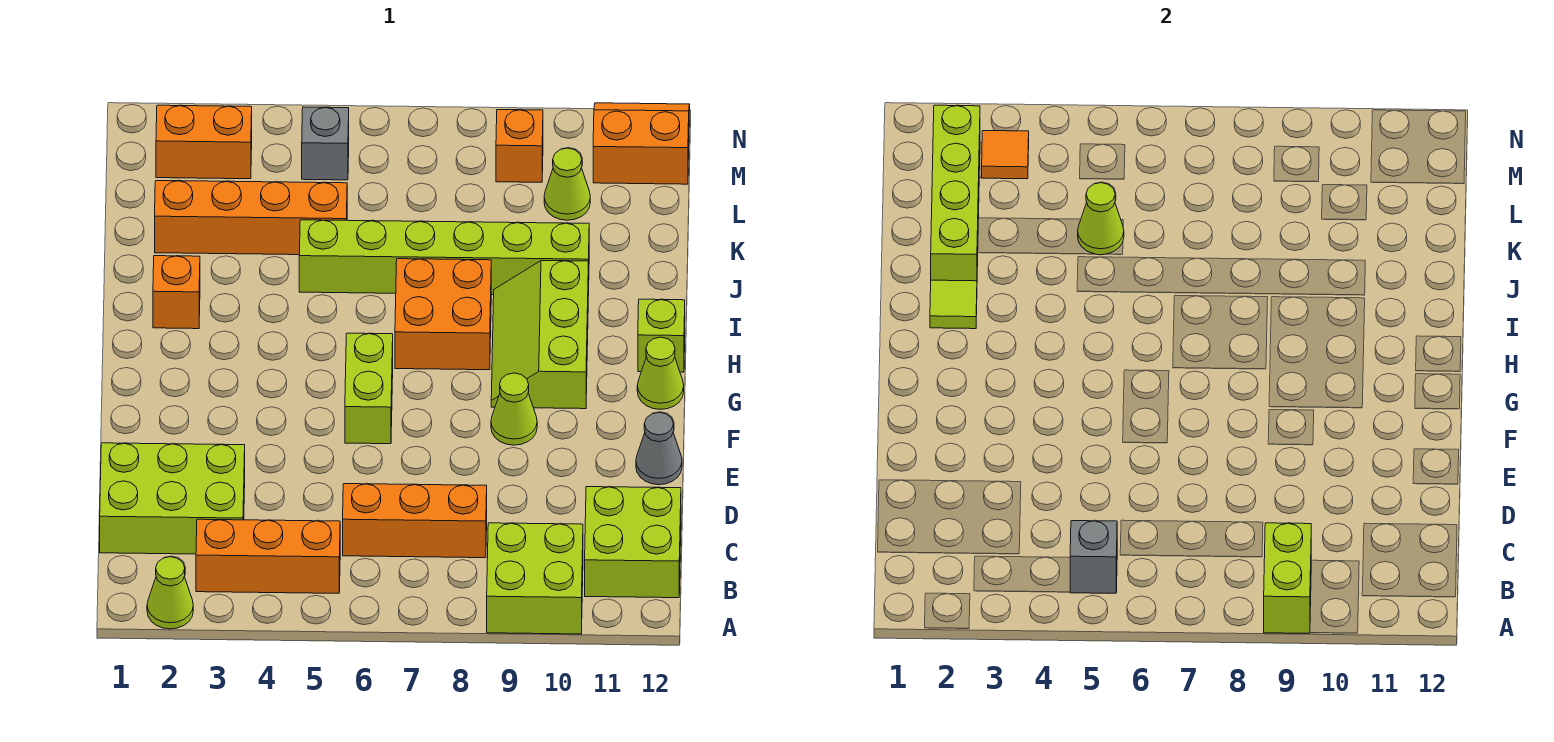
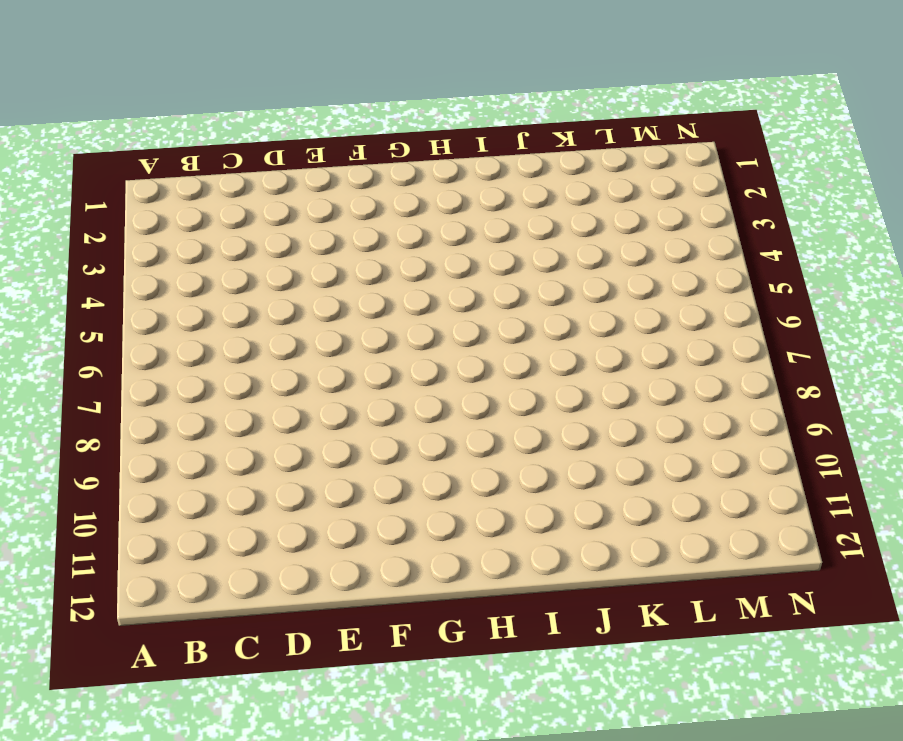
none -> lime 1x1 cone [147,557,193,629]
none -> lime 2x2 brick [487,523,583,634]
none -> orange 1x3 brick [196,519,340,593]

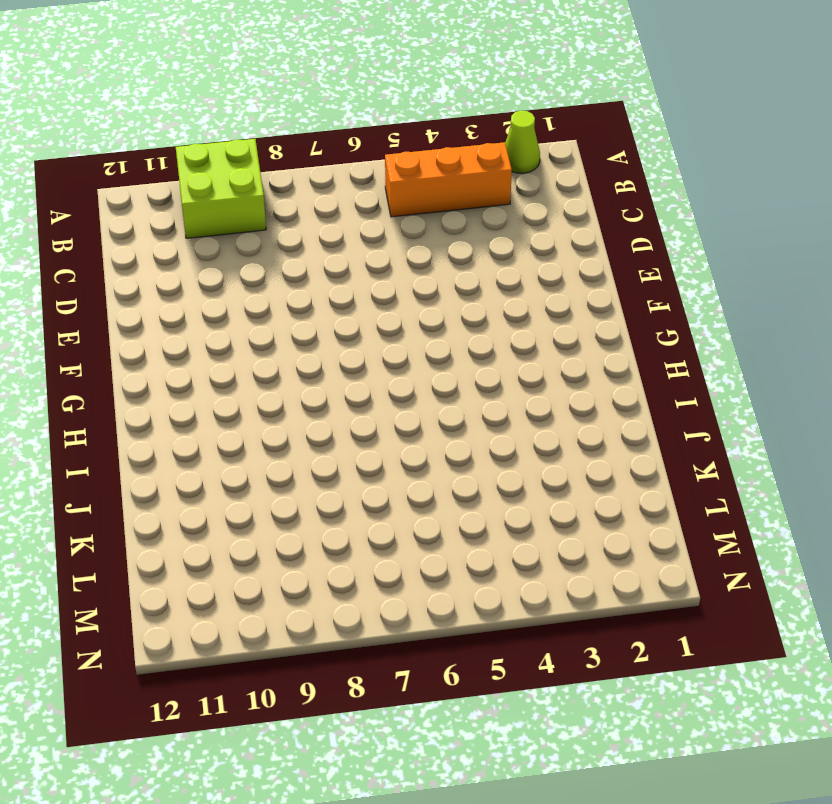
none -> lime 2x2 brick [585,487,681,598]
none -> lime 2x3 brick [100,443,245,554]
none -> orange 1x3 brick [343,484,487,558]

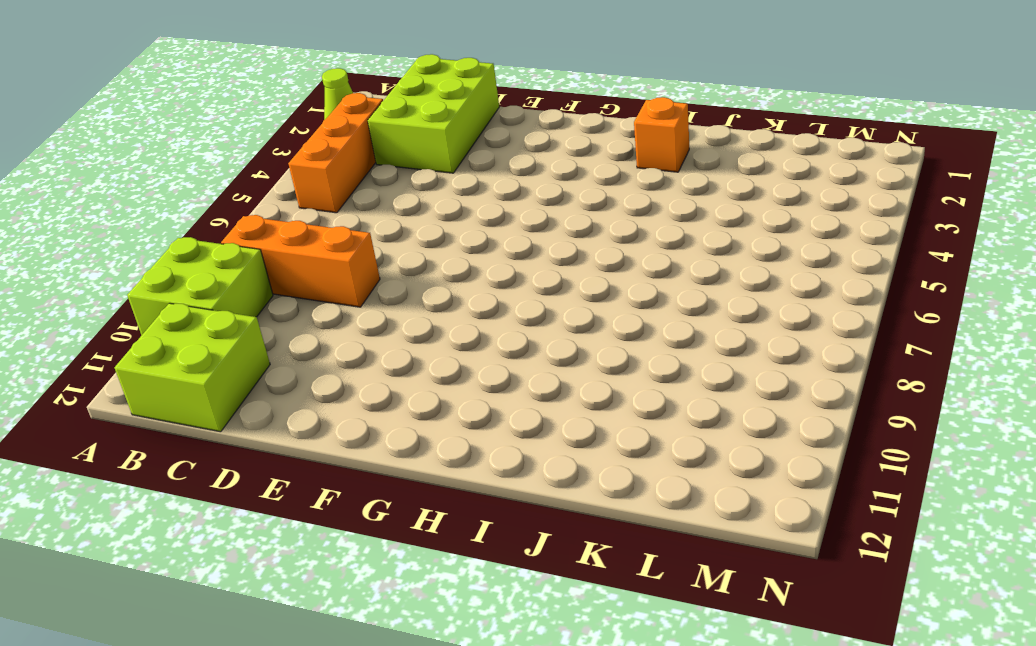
orange 1x3 brick [221,215,380,307] -> orange 1x3 brick turned to [343,484,487,558]
none -> grey 1x1 cone [636,412,682,485]
none -> lime 1x2 brick [345,333,393,444]
none -> lime 1x1 cone [491,373,537,445]

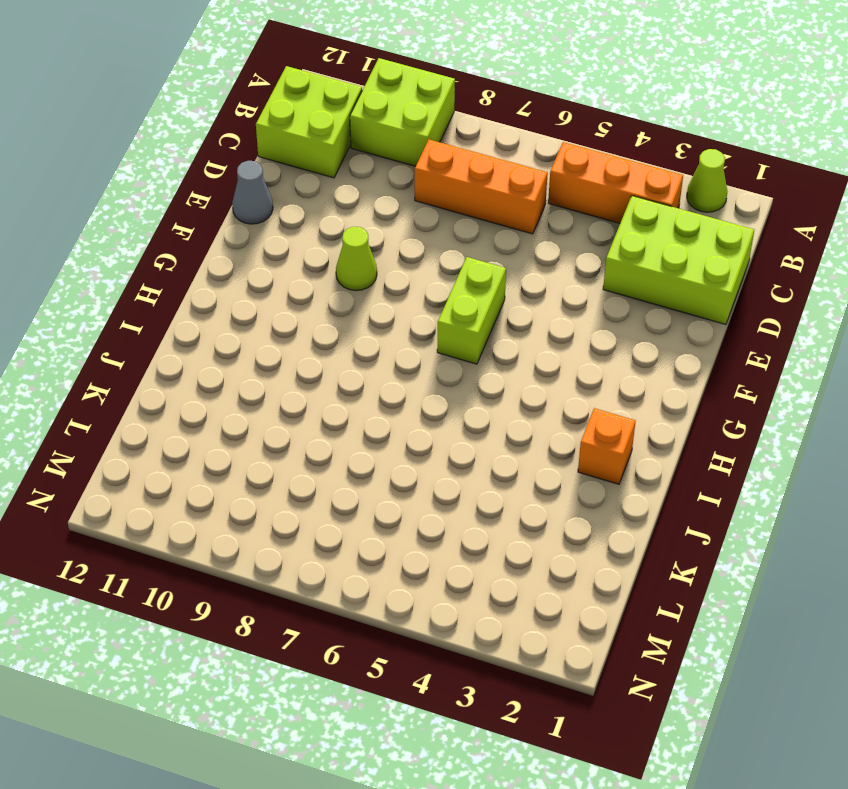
none -> lime 2x3 slope [491,260,588,409]
none -> lime 1x1 cone [637,337,684,409]
none -> orange 2x2 brick [395,259,491,370]

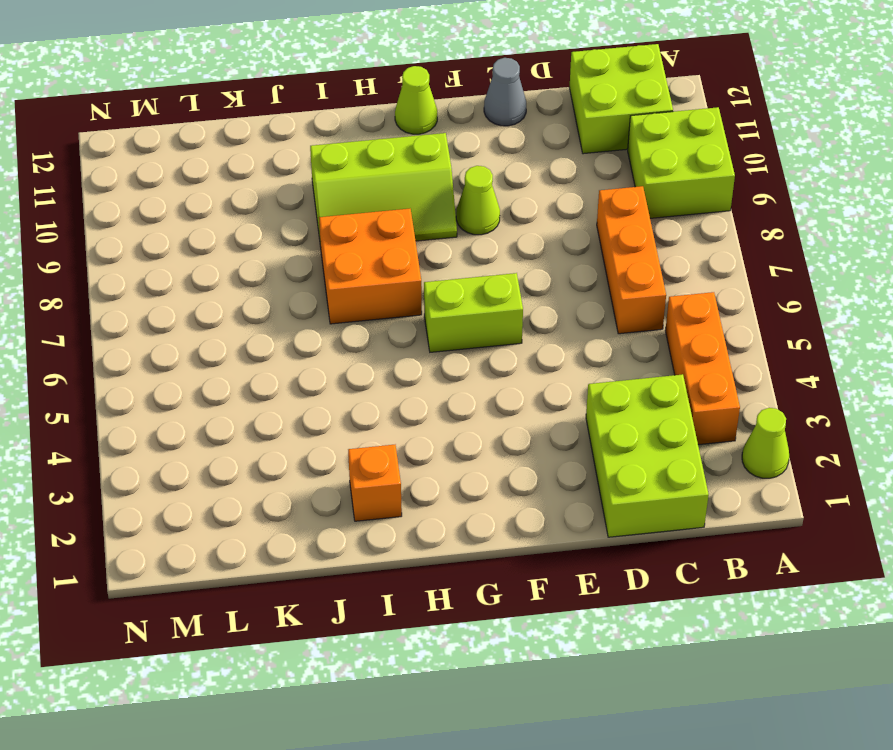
none -> lime 1x1 brick [638,299,685,372]
none -> lime 1x6 brick [299,220,589,295]
none -> orange 1x4 brick [155,181,347,255]

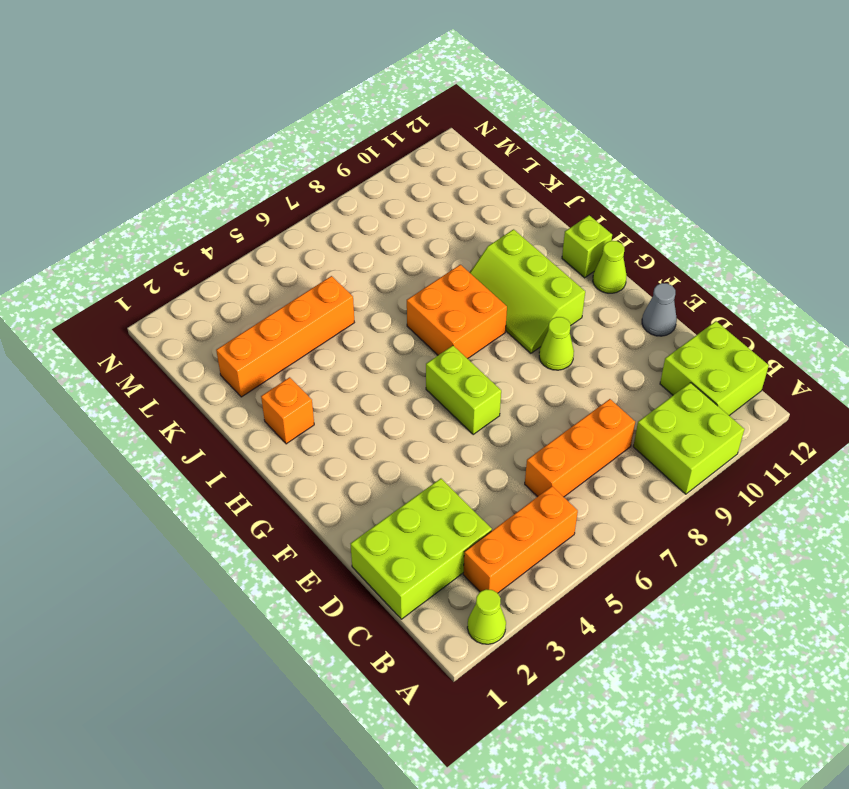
none -> lime 1x6 brick [299,220,589,295]
none -> lime 1x1 cone [544,148,590,220]
none -> orange 1x2 brick [156,105,252,179]

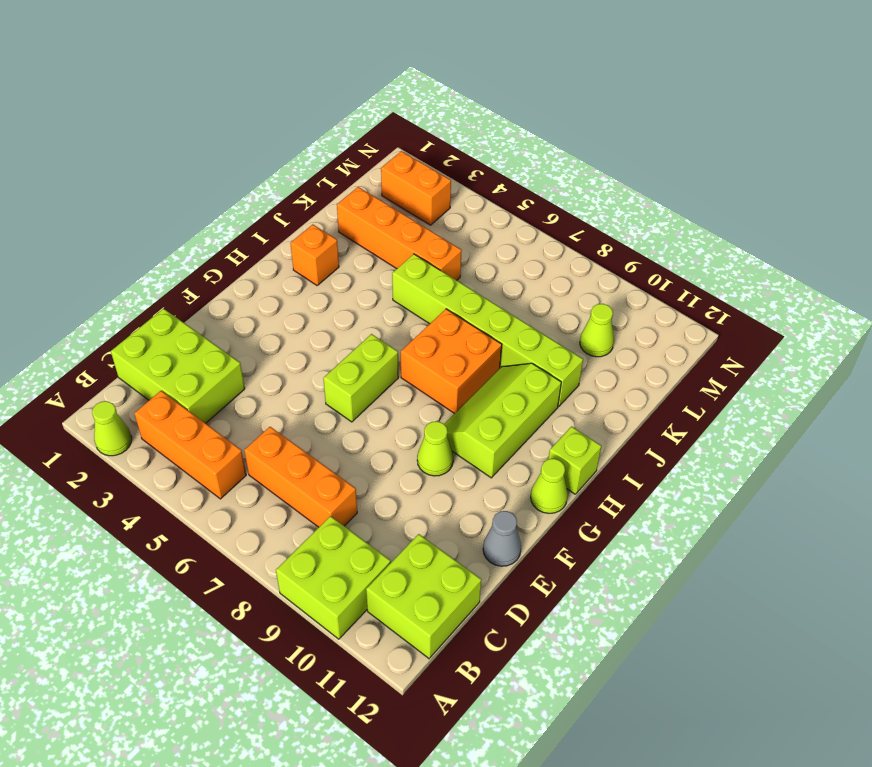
none -> grey 1x1 brick [302,107,349,180]
none -> orange 1x1 brick [496,110,543,182]
none -> orange 2x2 slope [593,103,690,184]

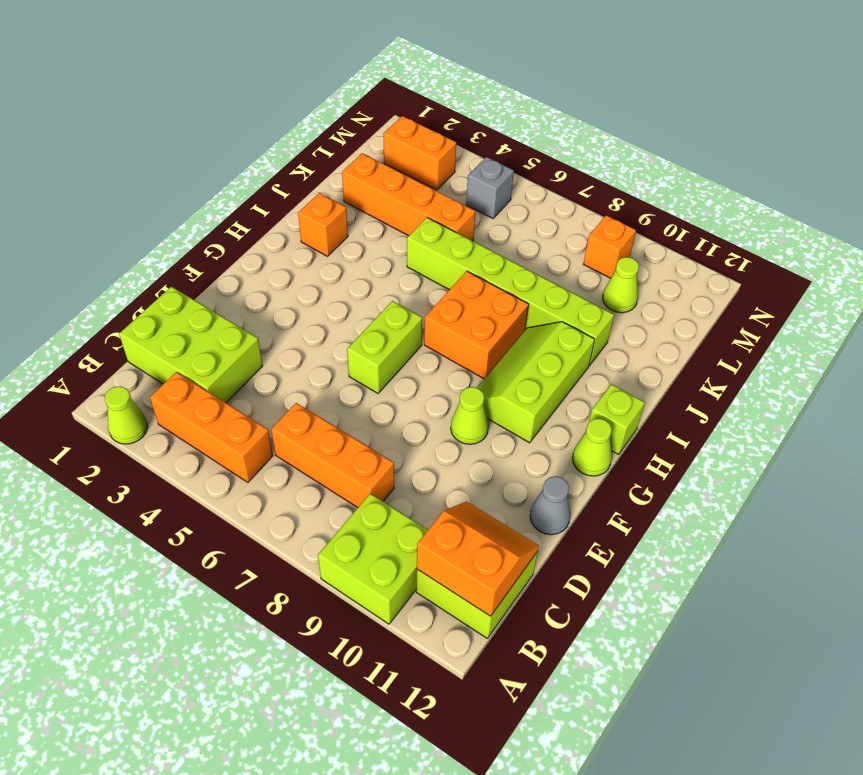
orange 2x2 slope [417,502,539,616] -> orange 2x2 slope moved to [593,103,690,184]
none -> lime 1x2 brick [1264,523,1311,633]
none -> grey 1x1 brick [1070,521,1117,593]
none -> lime 1x1 tile [930,280,977,329]

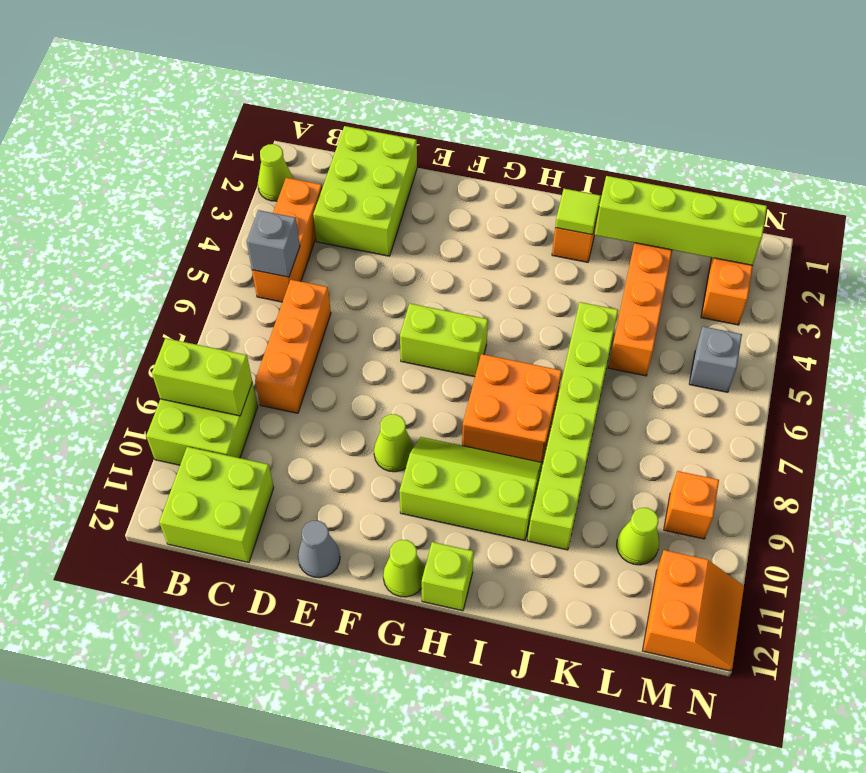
none -> lime 1x1 cone [1078,183,1124,255]
none -> orange 1x1 tile [981,131,1029,179]

